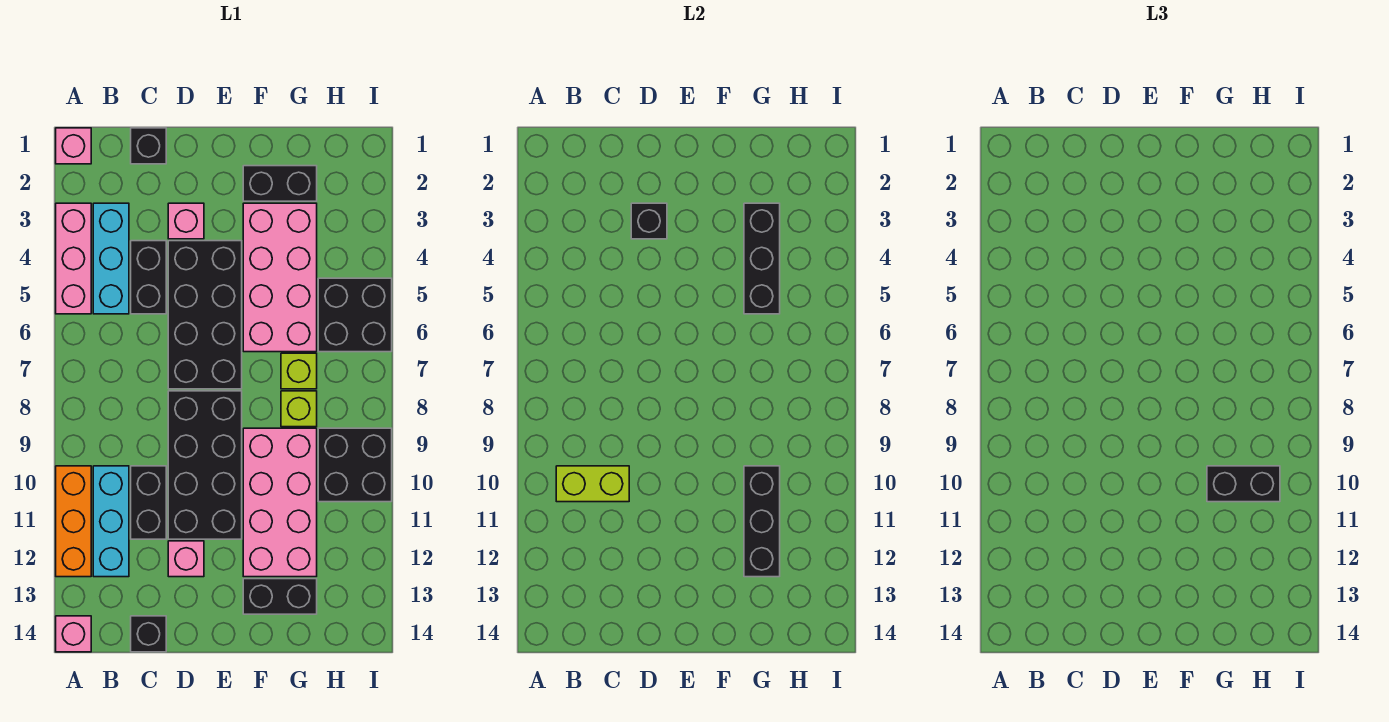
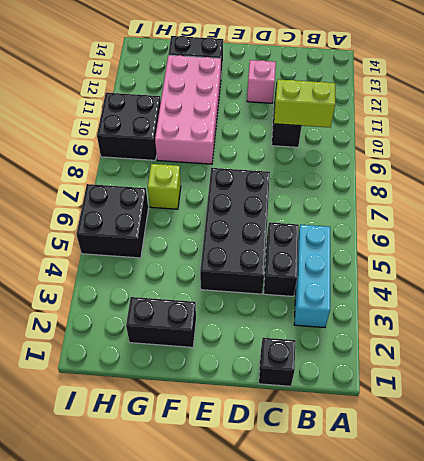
none -> pink 1x1 brick [56,128,91,164]
none -> pink 1x3 brick [56,203,91,314]
none -> orange 1x3 brick [56,466,91,577]

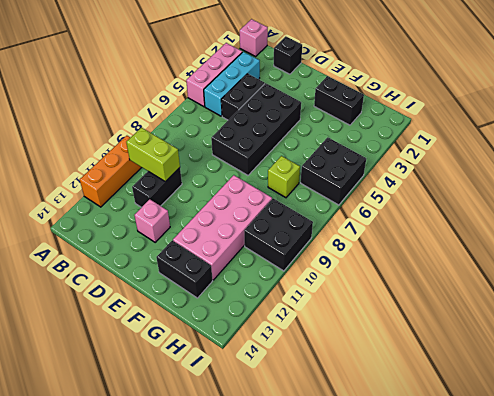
none -> pink 1x1 brick [56,616,91,652]
none -> cyan 1x3 brick [93,466,129,577]
none -> black 1x1 brick [131,616,166,652]

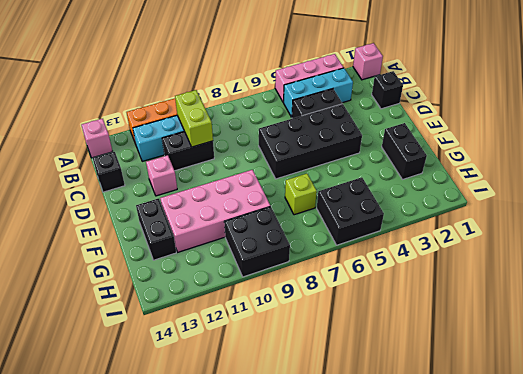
none -> pink 1x1 brick [168,203,204,239]
none -> black 2x4 brick [168,391,242,539]
none -> pink 2x4 brick [243,203,317,352]

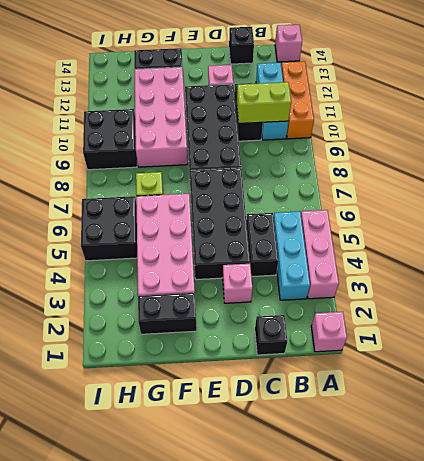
none -> lime 1x1 brick [281,391,317,427]
none -> black 1x1 brick [631,203,667,239]
none -> black 1x3 brick [744,203,780,314]

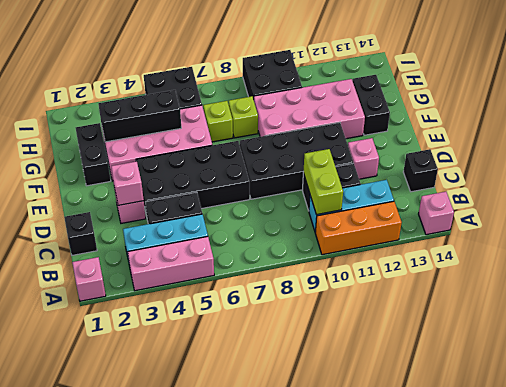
pink 1x1 brick [111,161,144,205] -> black 1x1 brick [631,203,667,239]
none -> black 1x3 brick [744,466,780,577]
none -> black 1x2 brick [1207,466,1280,502]

